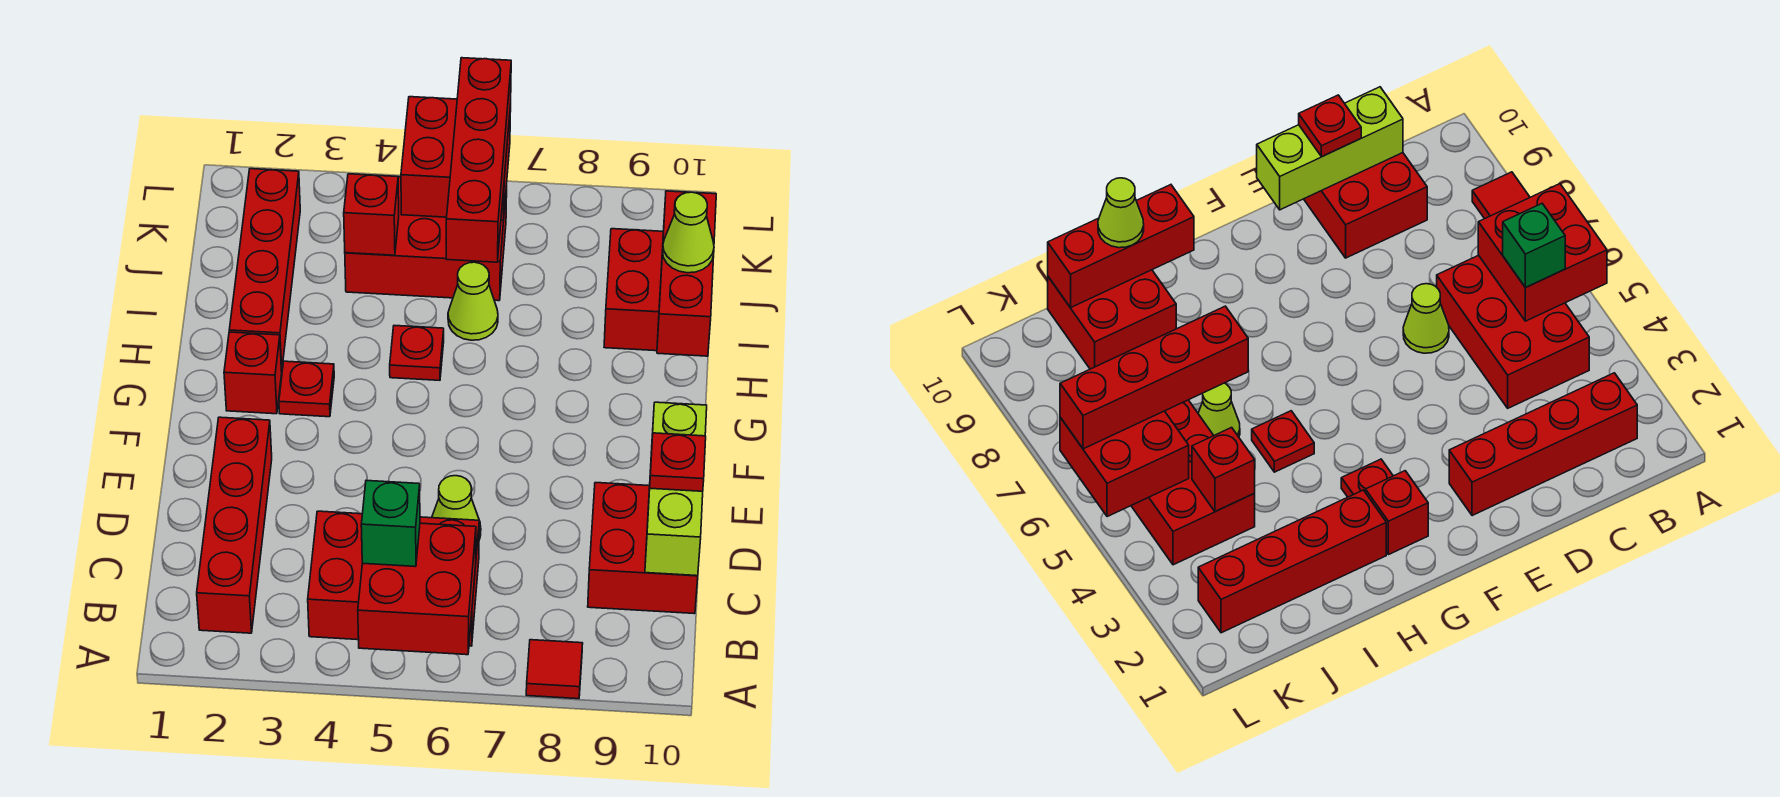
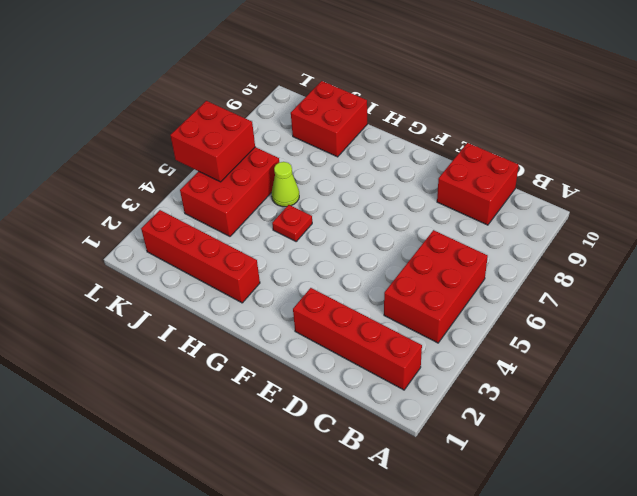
none -> red 1x1 tile [526,640,583,699]
none -> lime 1x1 cone [432,476,481,540]
none -> red 1x1 brick [224,332,282,414]

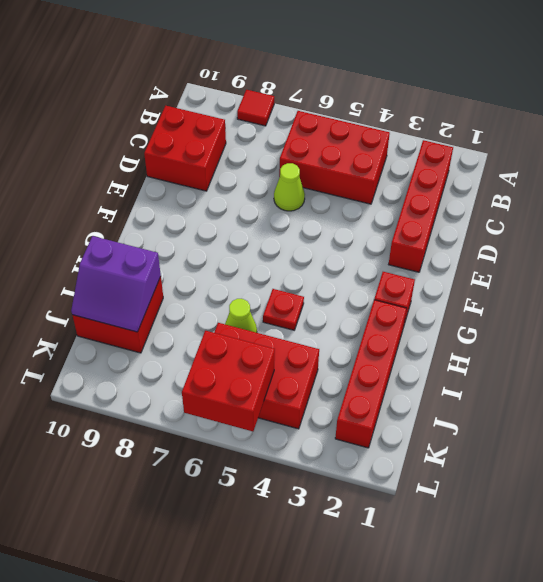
purple 2x2 slope [71,236,161,332] -> red 1x3 brick [657,191,716,356]
none -> red 1x1 plate [279,361,334,417]
none -> red 2x2 brick [358,523,476,655]
none -> lime 1x3 brick [645,402,707,576]

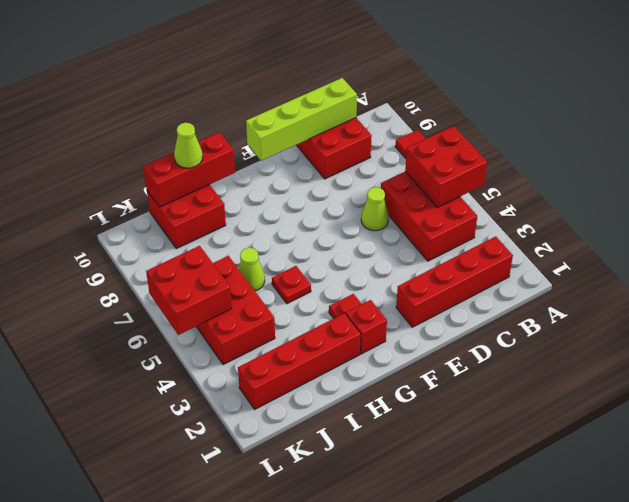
lime 1x4 brick [246,78,357,161] -> lime 1x3 brick [645,402,707,576]
none -> red 1x1 brick [344,174,399,255]
none -> green 1x1 brick [361,480,420,567]
none -> red 1x1 plate [650,433,706,491]

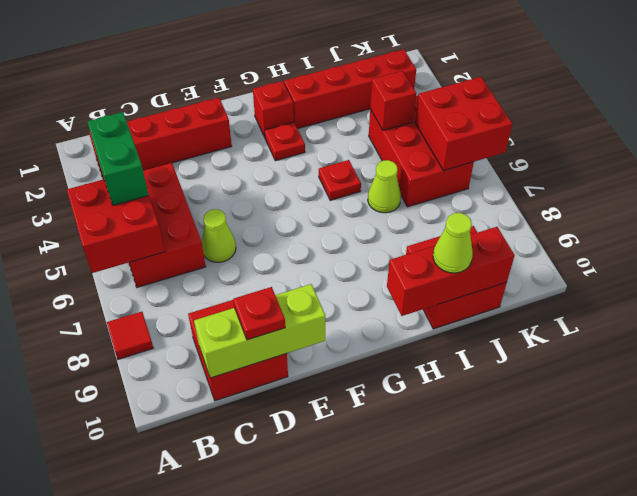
green 1x2 brick [87,112,149,205] -> green 1x1 brick [361,480,420,567]
none -> red 1x4 brick [446,58,511,262]

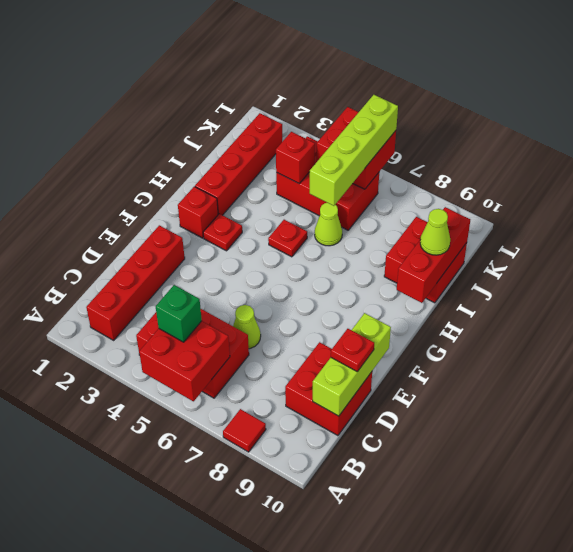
lime 1x4 brick [310,95,398,206] -> red 1x4 brick [446,58,511,262]

